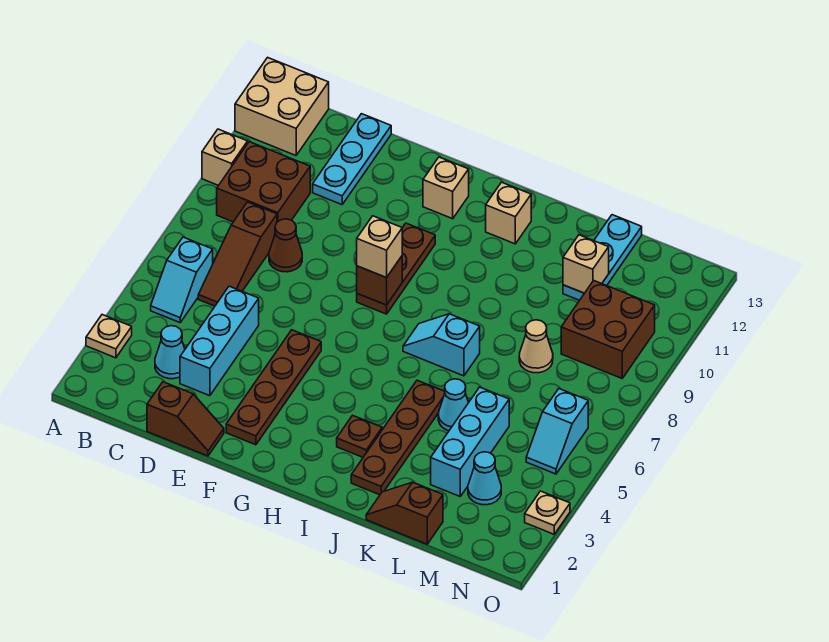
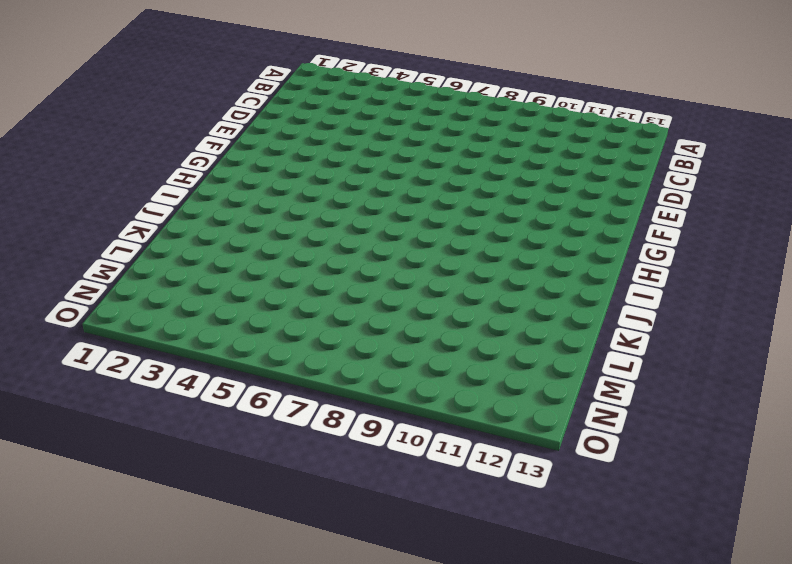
none -> tan 1x1 plate [86,315,132,358]
none -> tan 1x1 brick [202,129,248,186]
none -> tan 2x2 brick [235,57,329,155]
none -> cyan 1x2 slope [151,237,213,323]

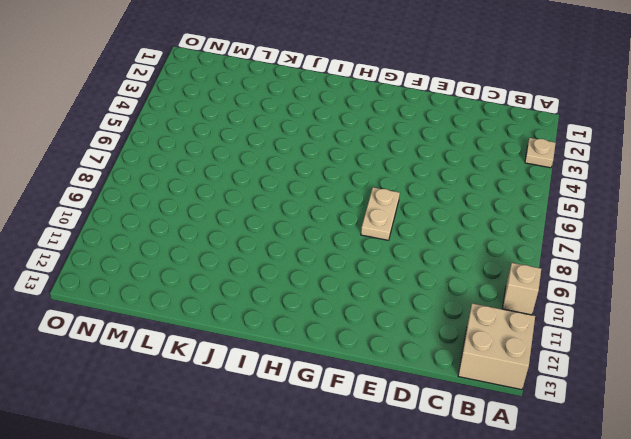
tan 1x2 plate [361,187,400,240] -> none
none -> cyan 1x2 slope [151,237,213,323]
none -> brown 2x2 brick [217,142,310,222]
none -> cyan 1x1 cone [155,326,185,379]
none -> brown 1x3 slope [198,202,277,306]

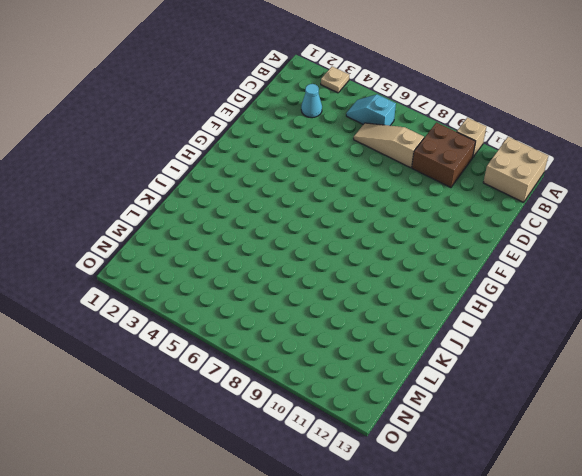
tan 1x3 slope [354,123,424,168] -> brown 1x3 slope [198,202,277,306]
none -> brown 1x2 slope [147,382,224,456]
none -> cyan 1x3 brick [180,286,259,396]
none -> brown 1x1 cone [269,219,302,272]
none -> cyan 1x3 plate [313,114,391,205]

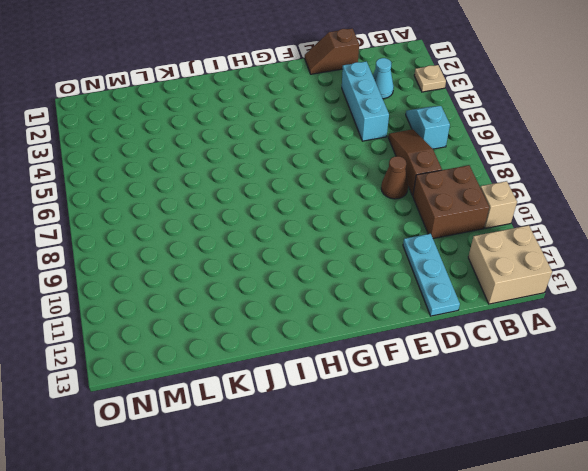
none -> brown 1x4 plate [226,330,321,445]
none -> brown 1x3 plate [357,223,435,314]
none -> tan 1x1 brick [423,157,469,219]
none -> brown 1x1 plate [337,415,382,457]

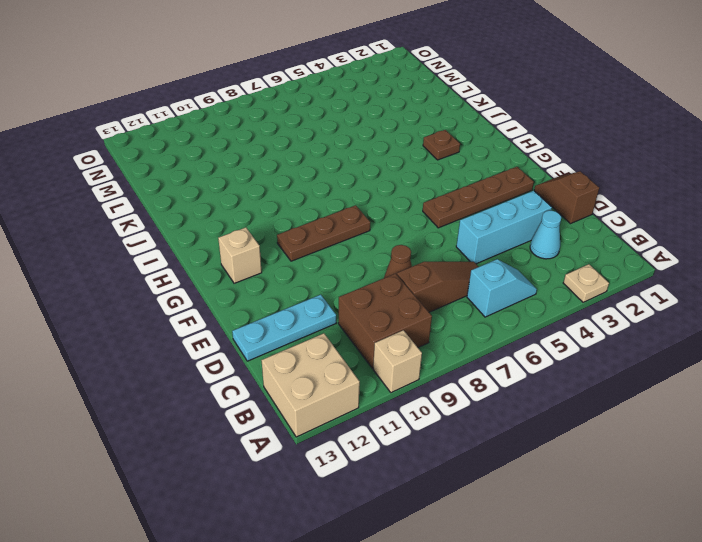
none -> cyan 1x2 slope [403,314,480,376]
none -> tan 1x1 brick [486,182,531,244]
none -> brown 1x4 plate [351,380,445,495]
none -> brown 1x2 slope [366,482,443,544]

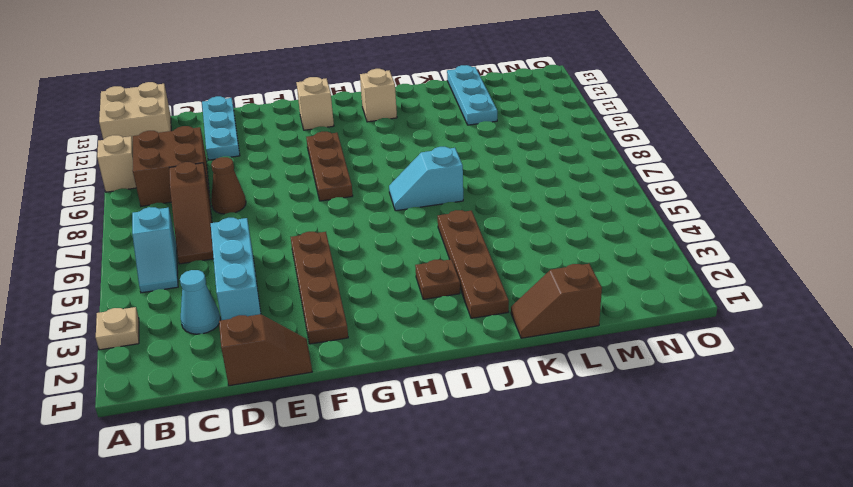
none -> cyan 1x1 cone [438,379,469,431]
none -> cyan 1x3 brick [431,387,509,496]
none -> tan 1x1 cone [519,320,553,373]
none -> cyan 1x1 cone [468,452,501,505]

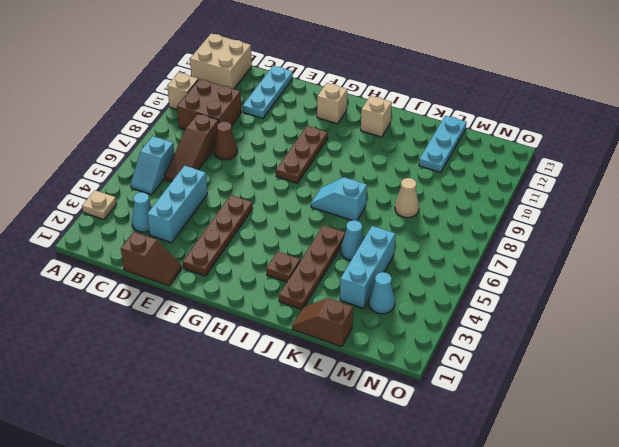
none -> brown 2x2 brick [561,281,655,378]
none -> cyan 1x2 slope [526,389,588,474]
none -> tan 1x1 plate [525,491,570,534]
none -> brown 1x1 brick [357,256,402,305]

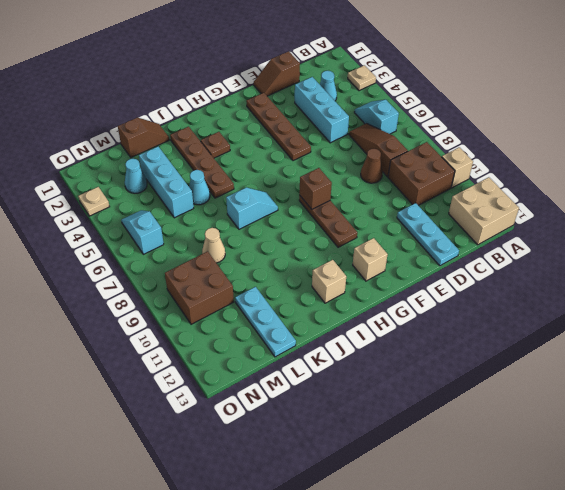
none -> tan 1x1 brick [563,235,609,293]
none -> tan 1x1 brick [357,216,402,278]

